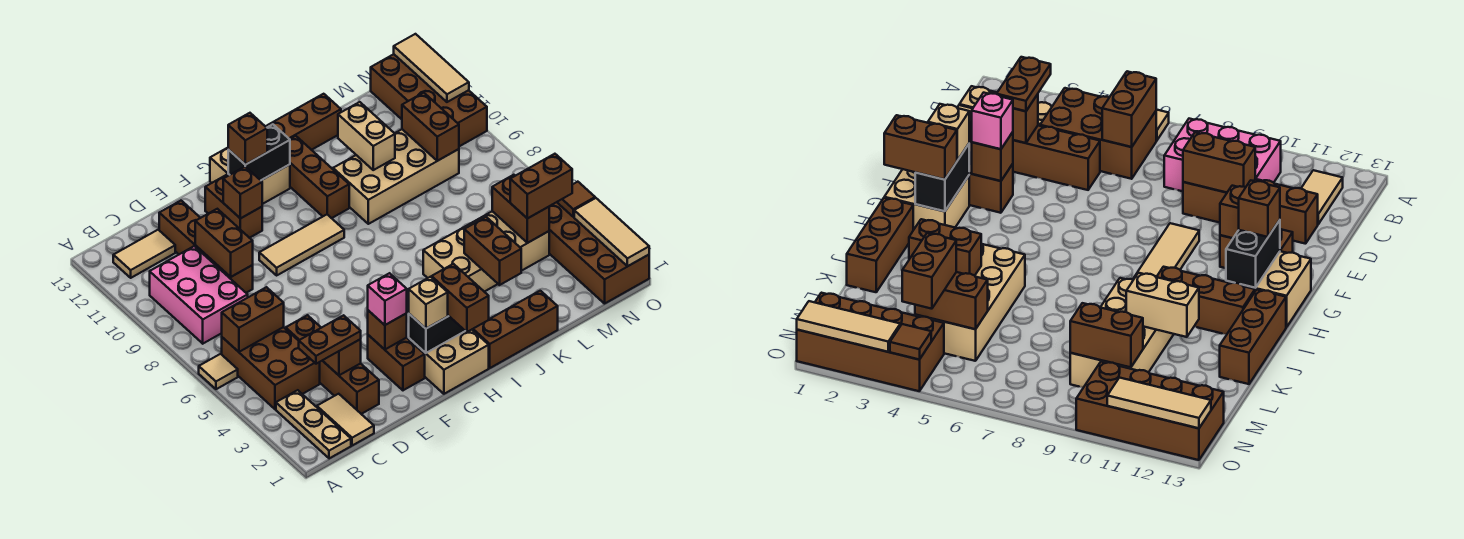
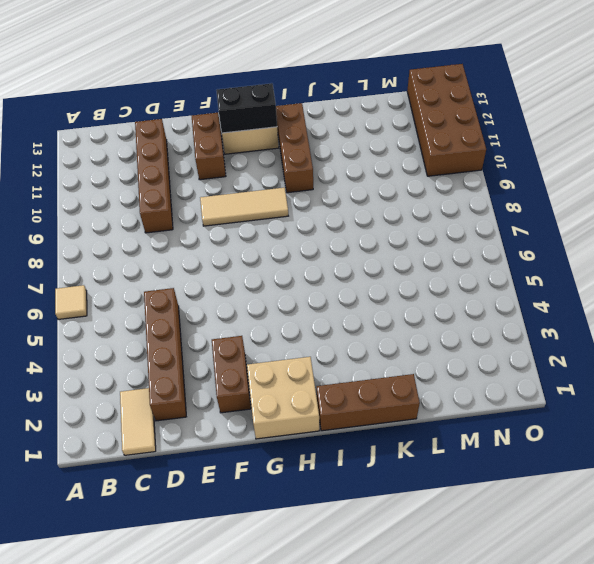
none -> tan 1x3 plate [276,390,351,458]
none -> brown 2x3 brick [222,327,320,409]
none -> pink 2x3 brick [150,246,248,344]
none -> tan 1x2 tile [113,230,175,278]

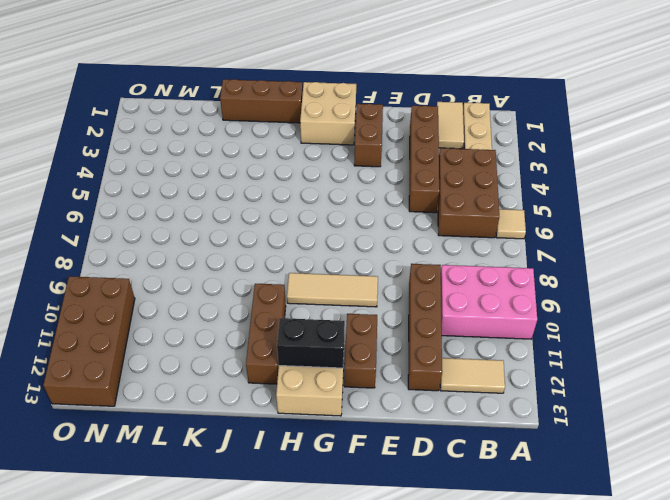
pink 2x3 brick [441,265,537,339] -> pink 2x3 brick turned to [150,246,248,344]
none -> brown 1x3 brick [265,94,341,150]
none -> tan 2x4 brick [423,211,549,292]
none -> tan 2x4 brick [333,129,459,224]
none -> brown 2x4 brick [549,202,649,304]

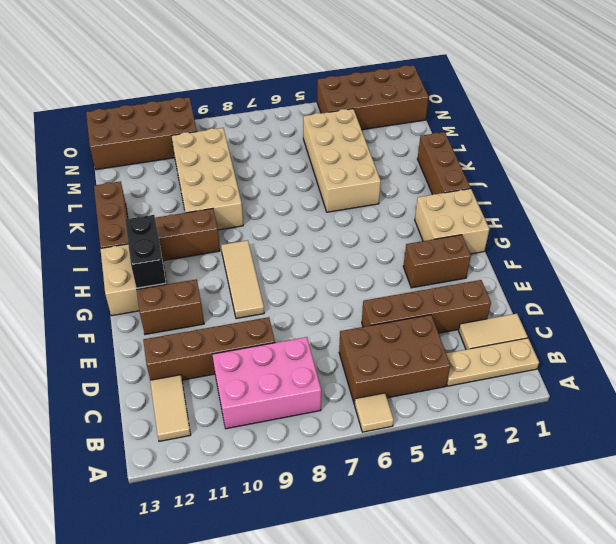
none -> brown 1x2 brick [222,287,284,352]
none -> brown 1x1 brick [322,339,361,375]
none -> brown 1x2 brick [195,209,253,277]
none -> brown 1x1 brick [368,310,407,349]

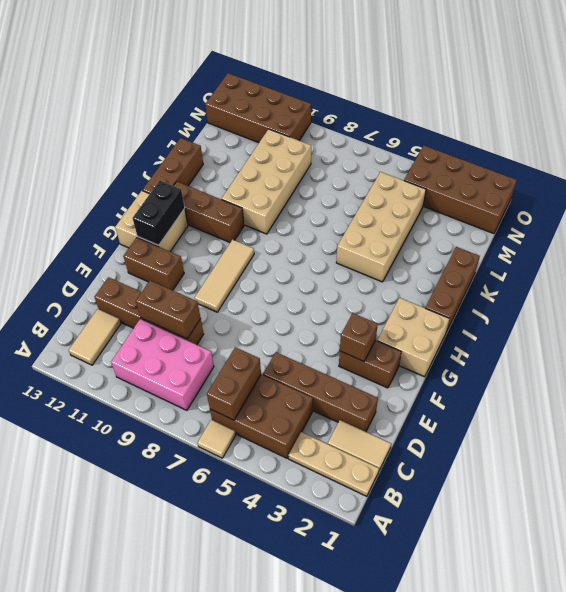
none -> brown 1x1 brick [322,339,361,375]
none -> brown 1x1 brick [223,167,262,219]
none -> black 1x2 brick [409,314,465,353]
none -> brown 1x2 brick [464,217,521,285]

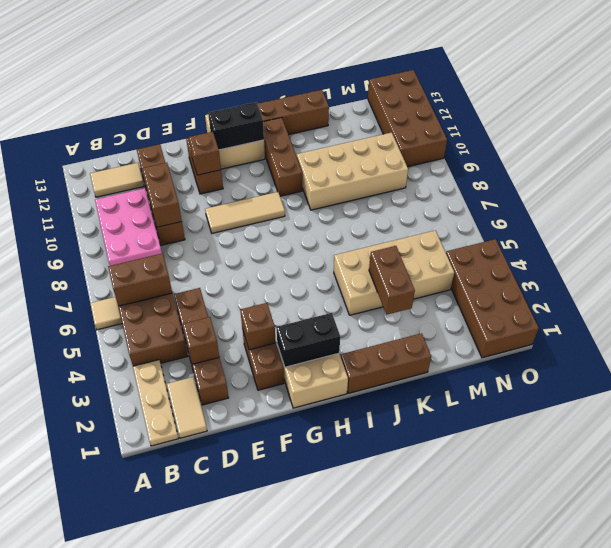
none -> tan 1x2 brick [338,102,395,170]
none -> brown 1x2 brick [492,175,549,243]
none -> brown 1x2 brick [402,93,459,161]
none -> tan 1x3 tile [574,198,649,266]

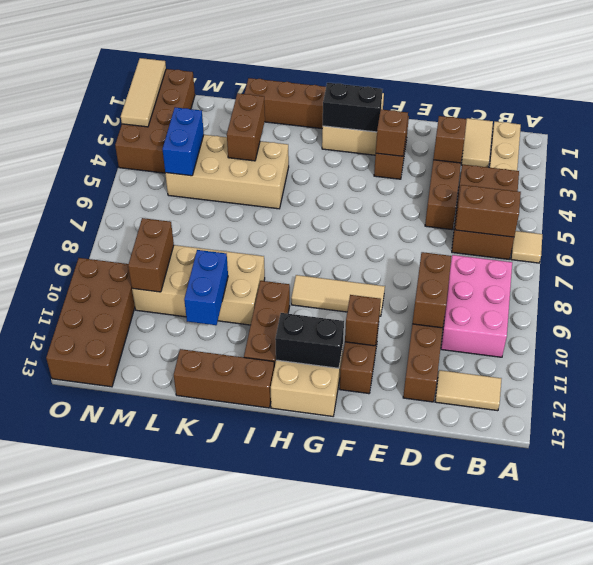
blue 1x2 brick [184,250,228,325] -> tan 1x2 brick [338,102,395,170]
blue 1x2 brick [163,107,204,176] -> brown 1x2 brick [492,175,549,243]
none -> brown 1x1 tile [557,182,595,217]
none -> tan 1x3 tile [394,34,469,102]
none -> brown 1x2 plate [299,315,361,364]
none -> pink 1x1 brick [368,273,407,325]

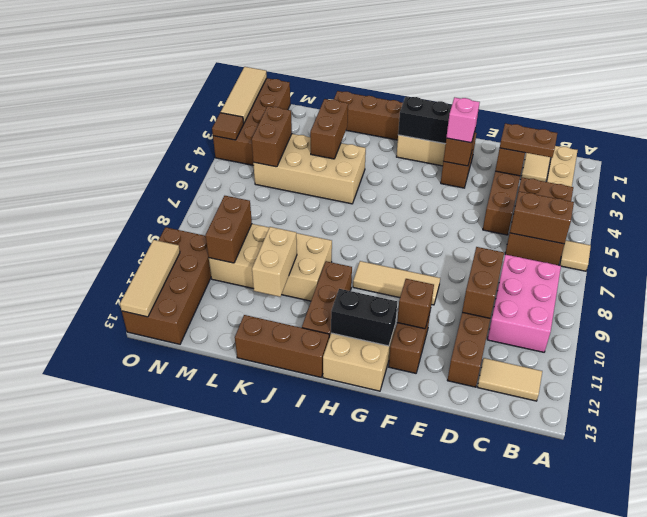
none -> tan 1x1 brick [409,277,448,329]
none -> brown 1x1 brick [228,113,267,165]
none -> brown 1x2 brick [432,264,489,332]
none -> brown 1x2 brick [510,154,572,219]

